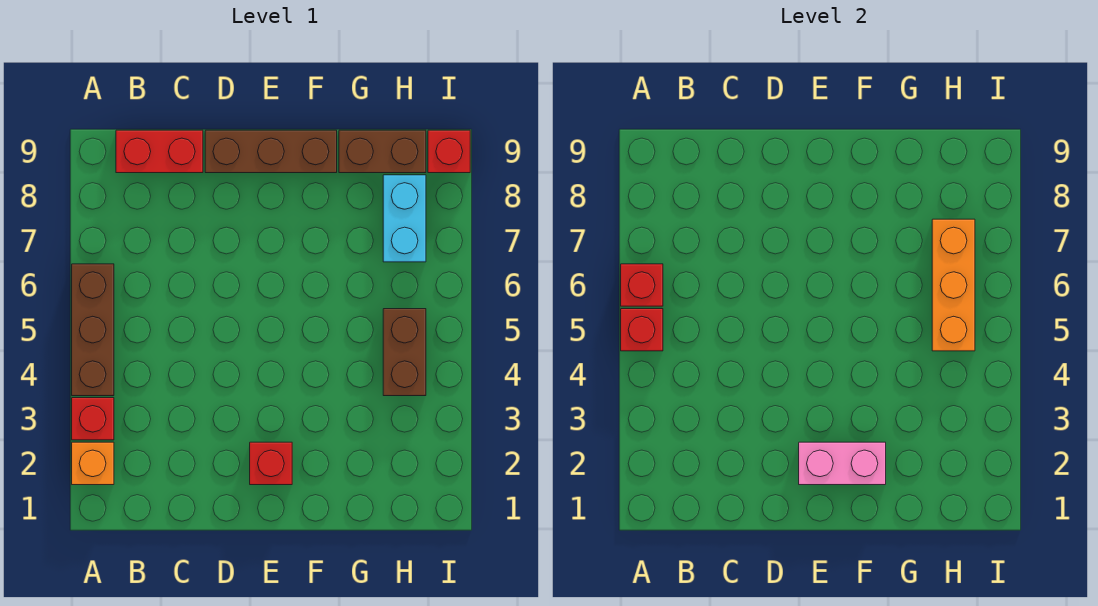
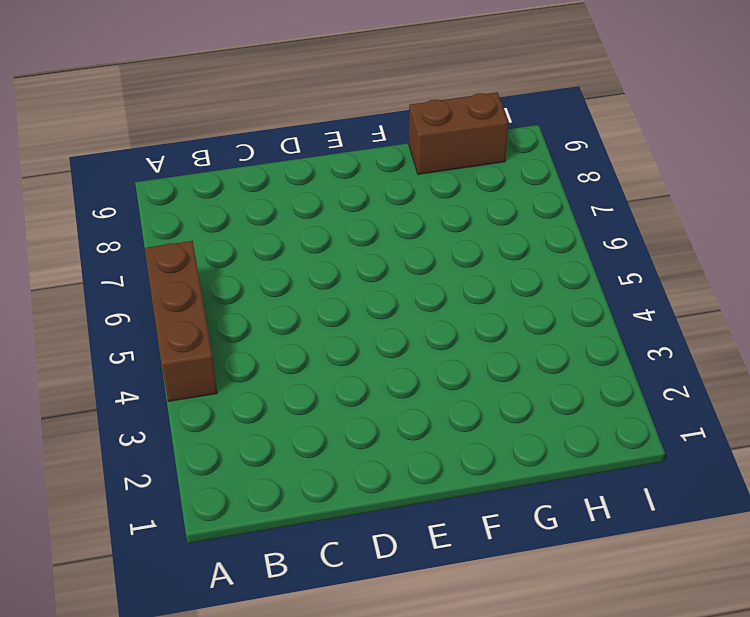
none -> orange 1x1 brick [72,442,114,485]
none -> red 1x1 brick [72,398,114,440]
none -> red 1x2 brick [116,130,203,173]

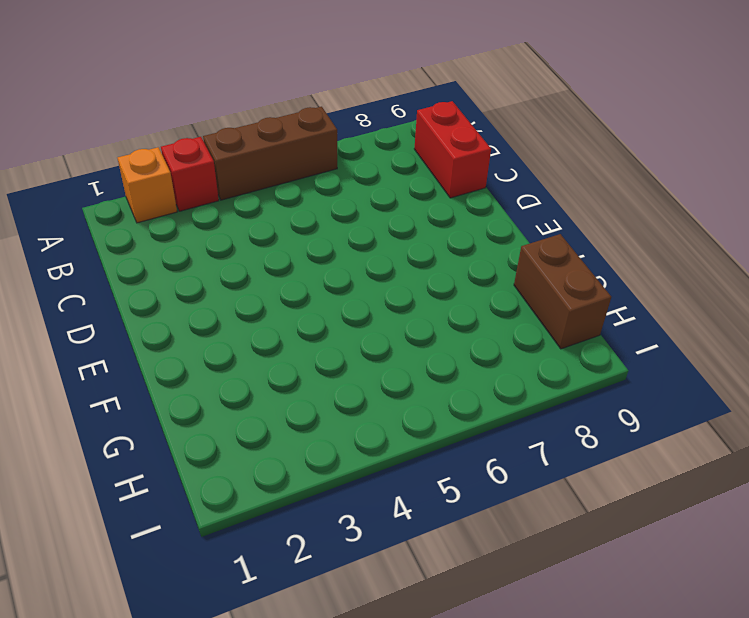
none -> brown 1x3 brick [205,130,337,173]
none -> red 1x1 brick [250,442,292,485]
none -> brown 1x2 brick [383,309,426,396]

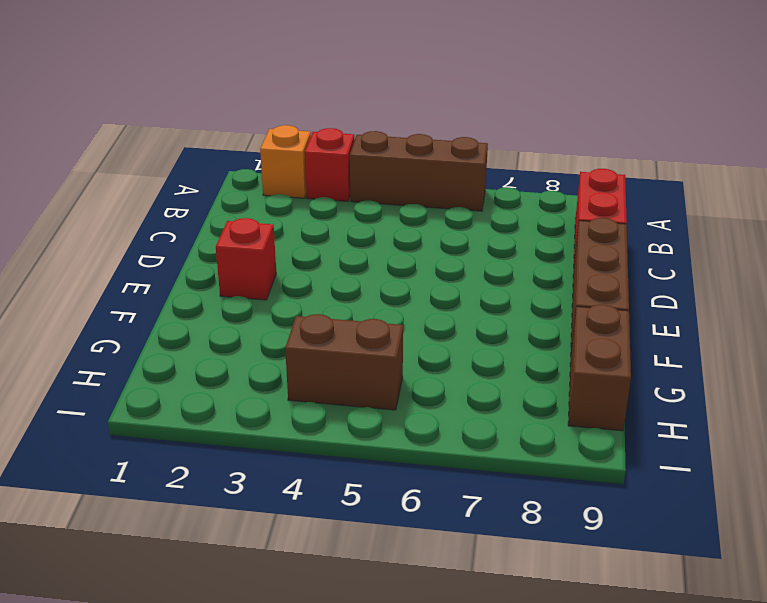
none -> cyan 1x2 brick [383,175,426,262]
none -> red 1x1 brick [428,130,470,173]
none -> red 1x1 brick [621,309,663,351]

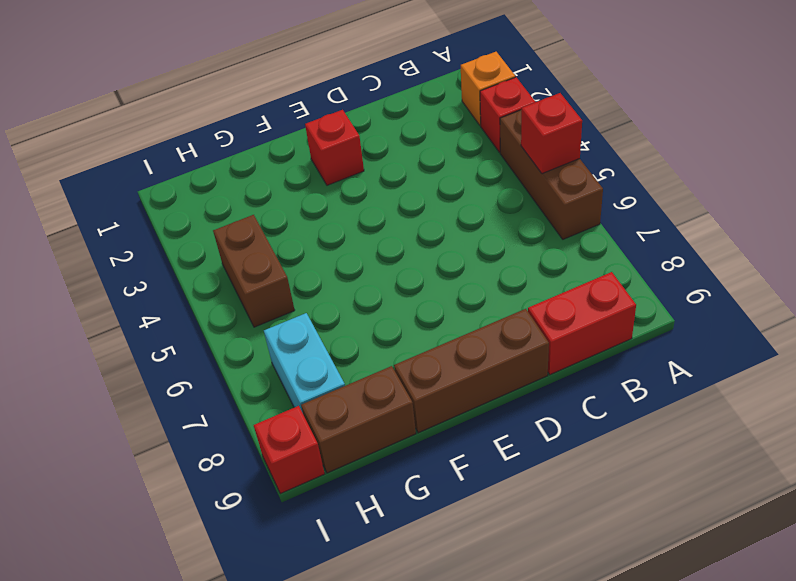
none -> red 1x1 brick [621,264,663,306]
none -> pink 1x2 brick [799,442,886,485]
none -> orange 1x3 brick [932,219,975,351]

